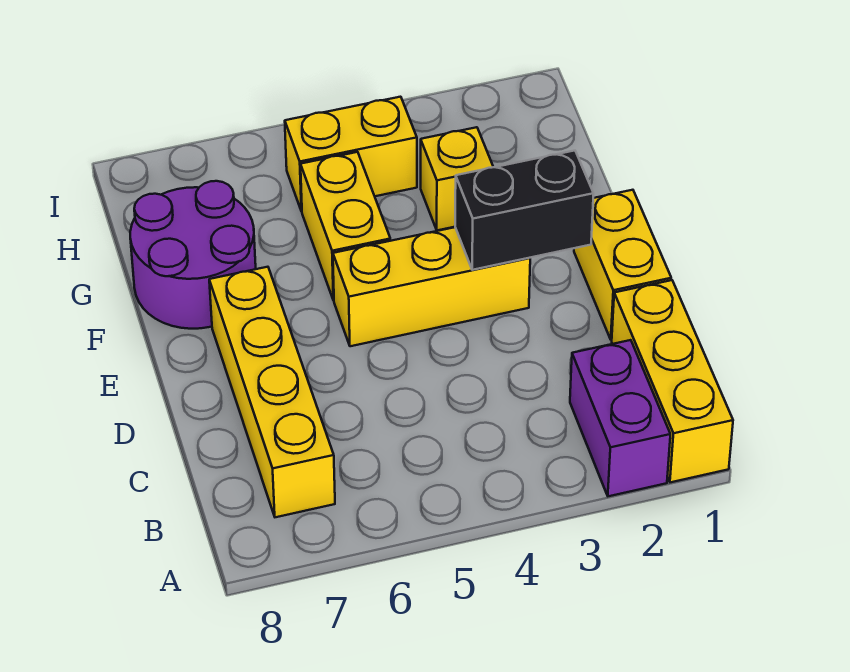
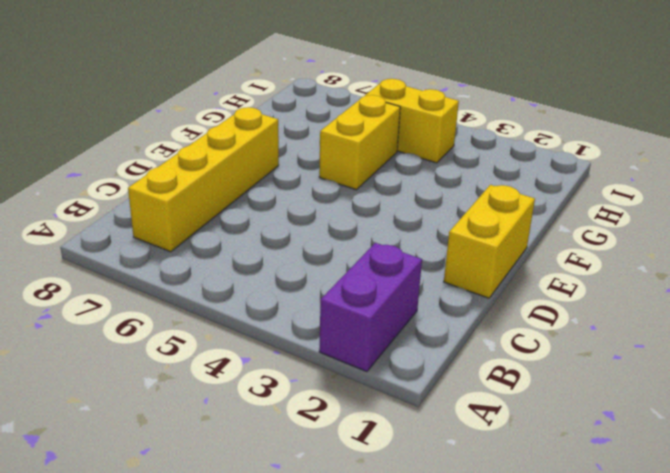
none -> yellow 1x3 brick [612,280,733,482]
none -> yellow 1x3 brick [333,227,530,346]

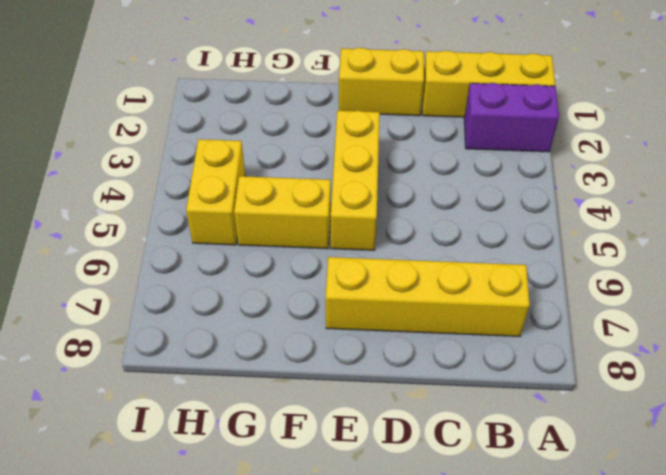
none -> purple 2x2 round brick [130,181,256,329]
none -> yellow 1x1 brick [421,127,493,230]

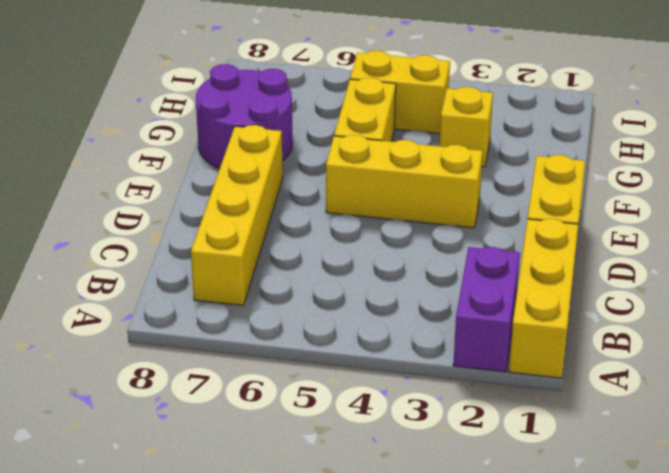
none -> black 1x2 brick [455,151,594,270]

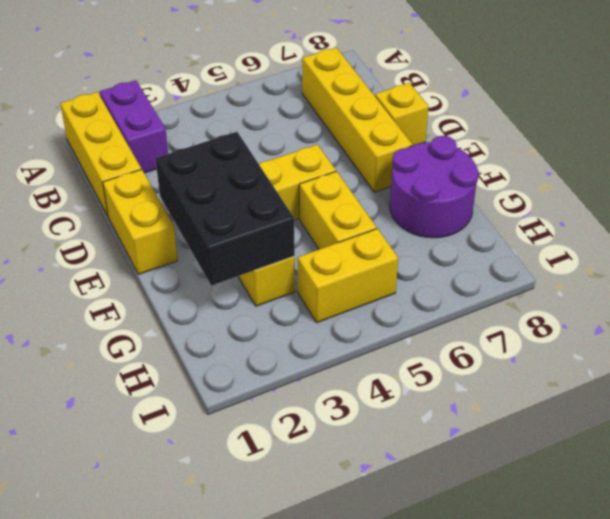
yellow 1x1 brick [375,83,429,146] -> none
black 2x3 brick [155,132,295,286] -> black 1x2 brick [455,151,594,270]

